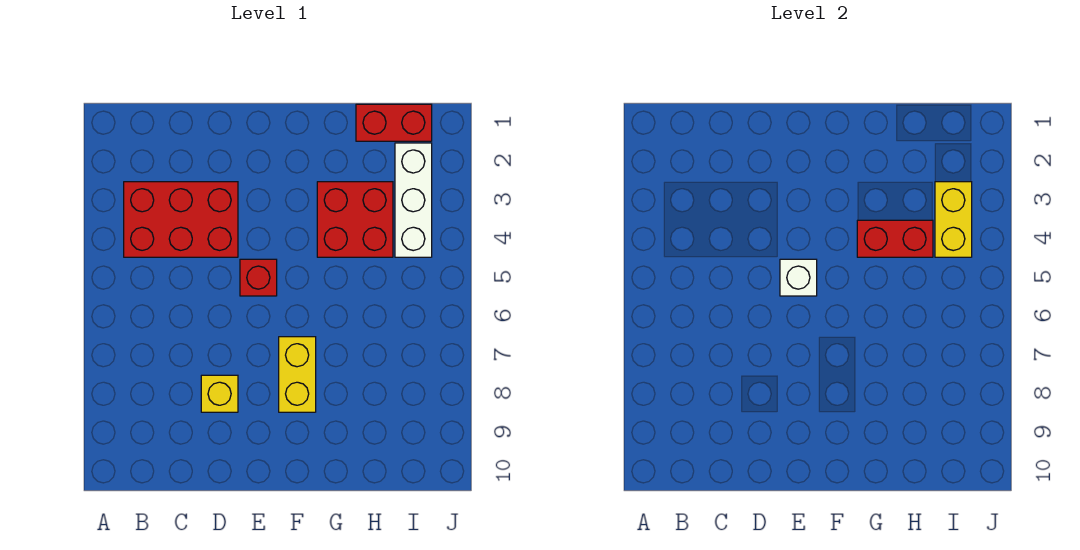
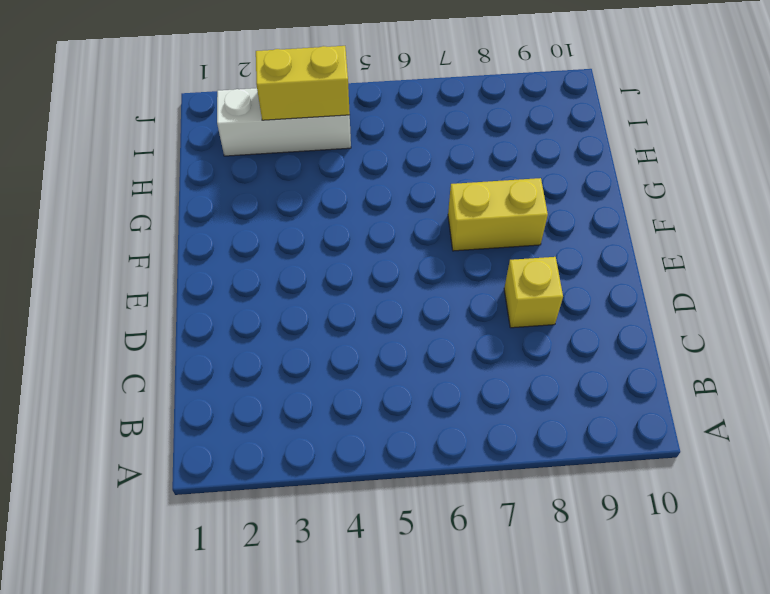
none -> red 2x3 brick [124,182,238,257]
none -> red 1x1 brick [240,259,277,296]

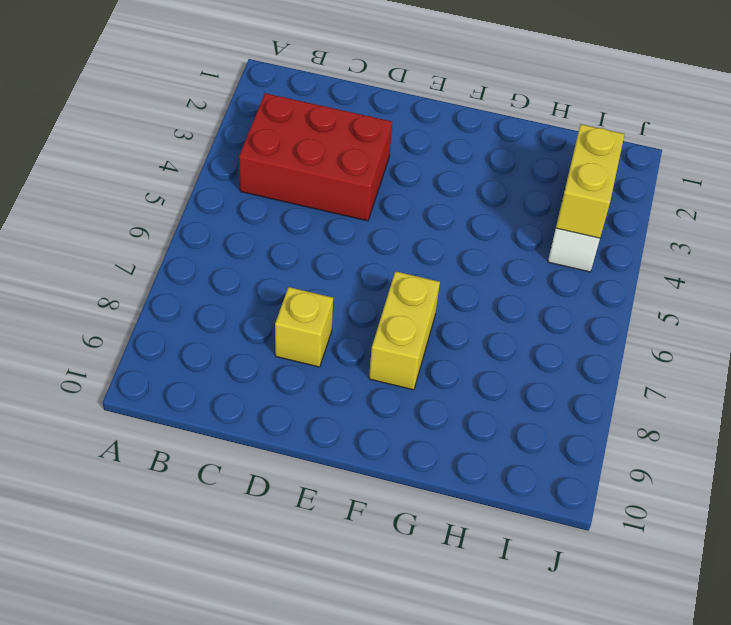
none -> red 1x1 brick [240,259,277,296]
none -> red 2x2 brick [317,182,393,257]

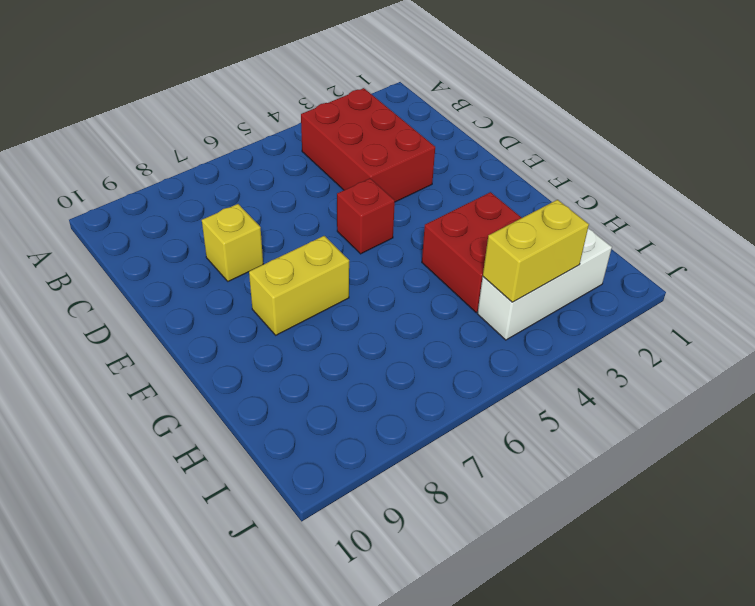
none -> red 1x2 brick [356,104,432,141]
none -> white 1x1 brick [780,259,817,296]

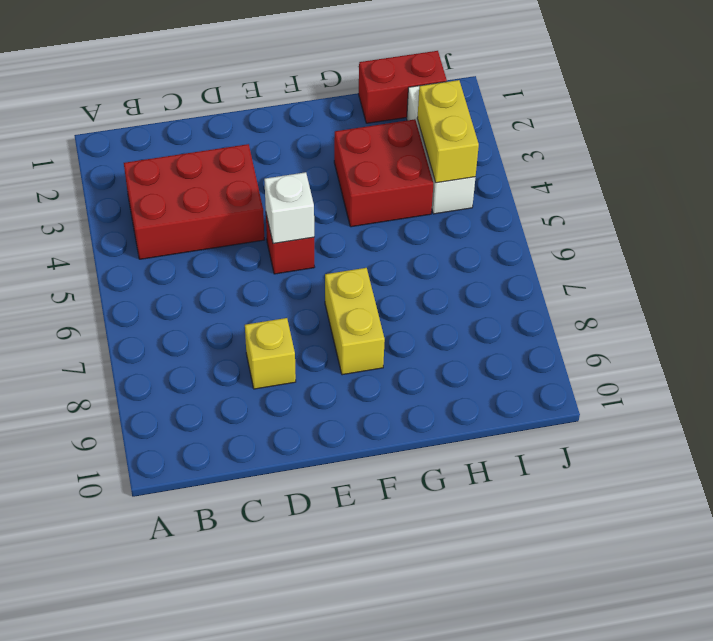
none -> red 1x2 brick [857,220,933,257]

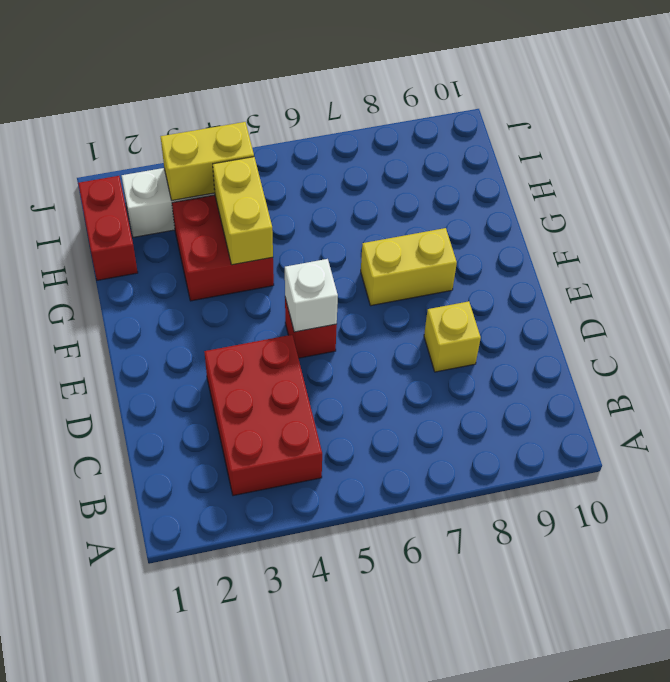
yellow 1x2 brick [213,157,273,265] -> red 1x2 brick [857,220,933,257]

